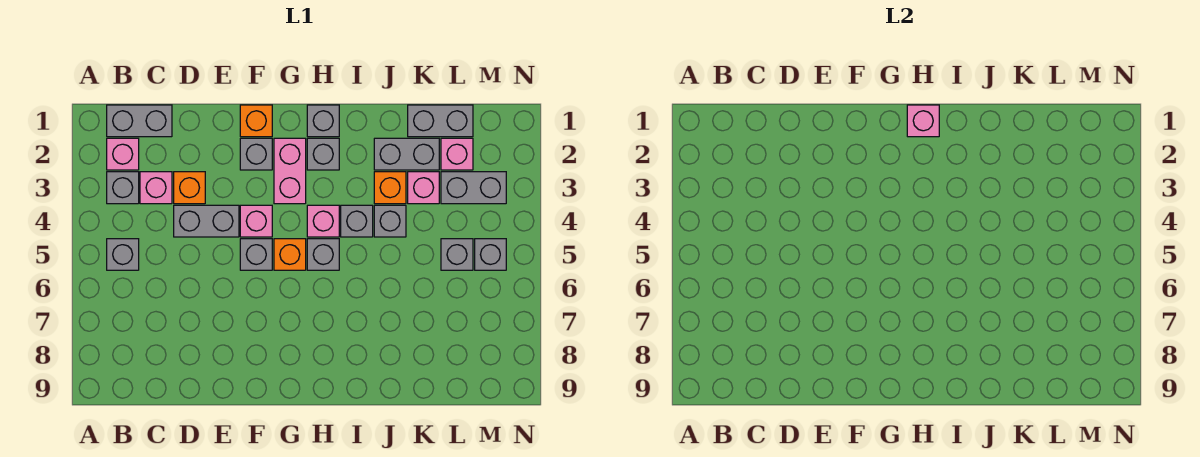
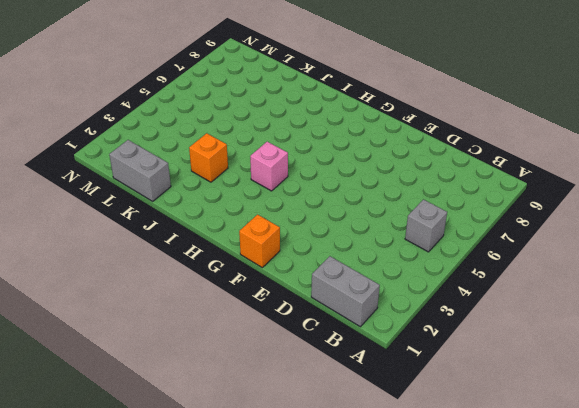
none -> pink 1x1 brick [107,138,139,170]
none -> grey 1x1 brick [107,172,139,204]
none -> pink 1x1 brick [140,172,172,204]

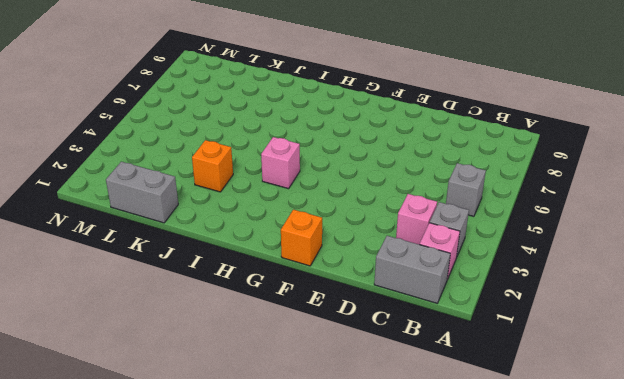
none -> orange 1x1 brick [174,172,205,204]
none -> grey 1x2 brick [174,205,239,237]
none -> grey 1x1 brick [240,138,272,170]

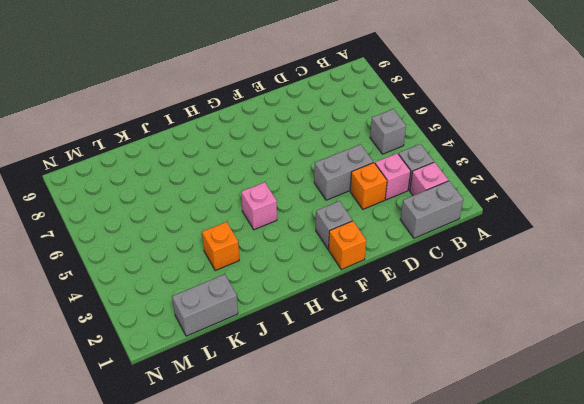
none -> pink 1x1 brick [240,205,272,237]
none -> grey 1x1 brick [240,239,272,270]
none -> pink 1x2 brick [274,138,306,204]

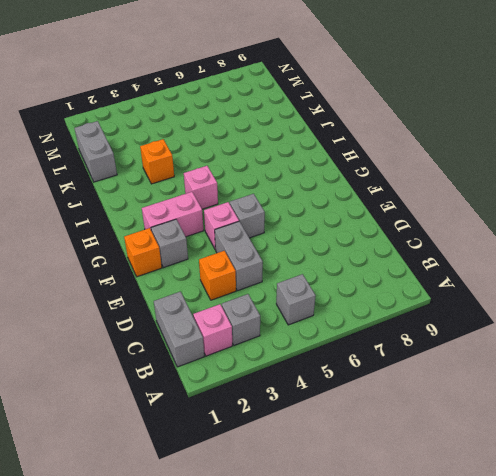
none -> pink 1x1 brick [140,172,172,204]
none -> orange 1x1 brick [274,239,306,270]
none -> grey 1x1 brick [307,105,339,137]

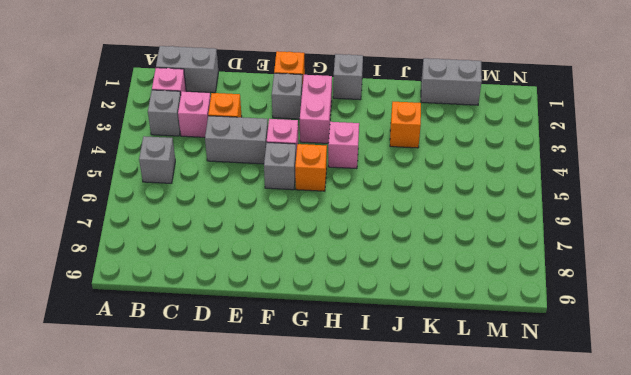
none -> grey 1x1 brick [307,138,339,170]
none -> grey 1x1 brick [307,239,339,270]
none -> grey 1x1 brick [341,205,373,237]

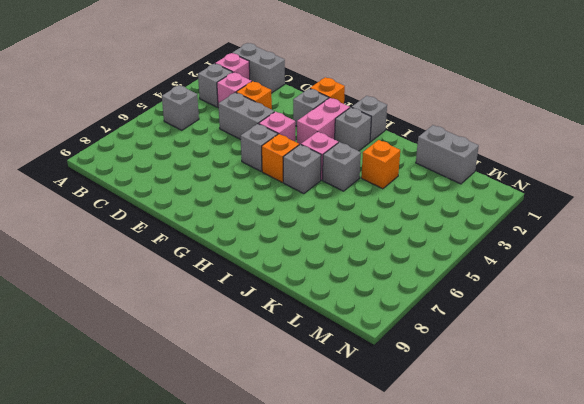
none -> grey 1x2 brick [374,138,439,170]
none -> grey 1x1 brick [374,205,406,237]
none -> pink 1x1 brick [408,172,439,204]

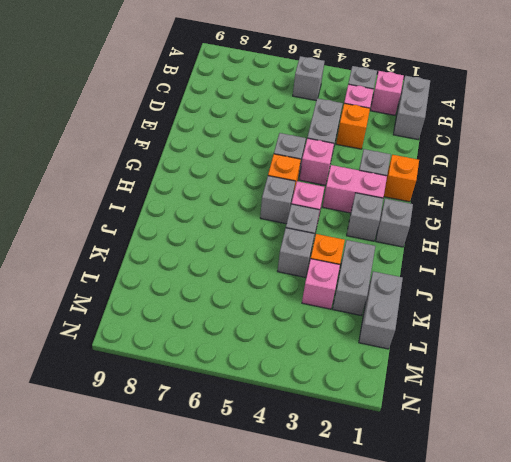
none -> pink 1x1 brick [441,138,473,170]
none -> grey 1x2 brick [441,172,506,204]
none -> grey 1x1 brick [441,239,473,270]

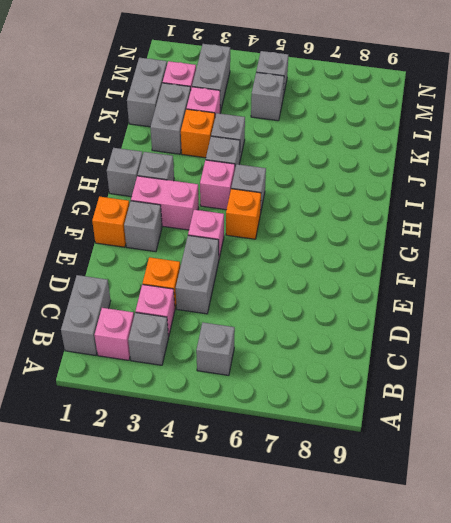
none -> grey 1x1 brick [240,239,272,270]
none -> pink 1x1 brick [907,105,939,137]

